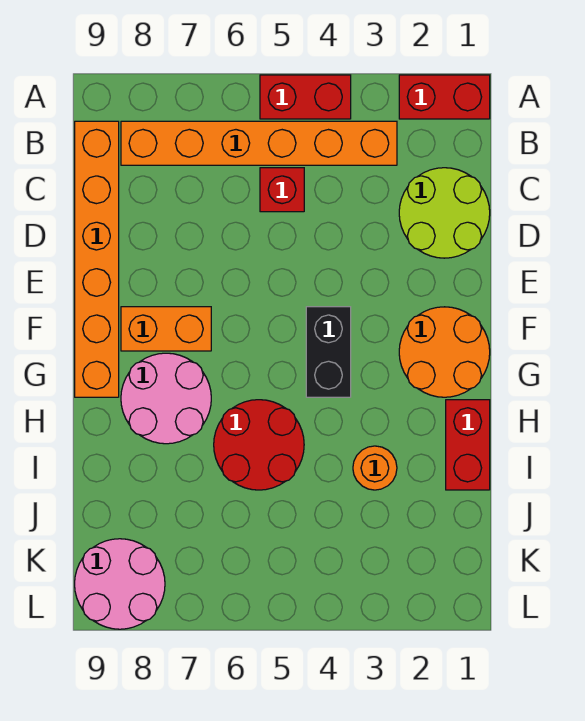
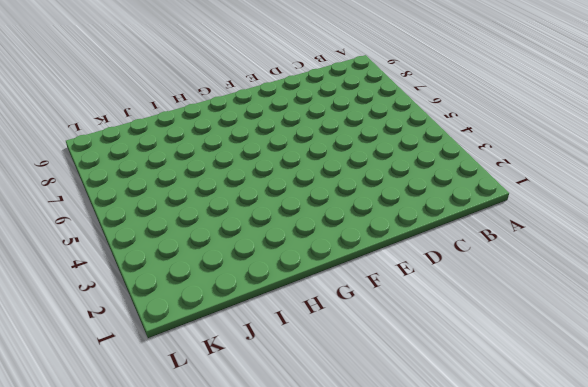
none -> red 1x2 brick [399,75,490,119]
none -> red 1x2 brick [260,75,351,119]
none -> orange 1x6 brick [121,121,397,165]

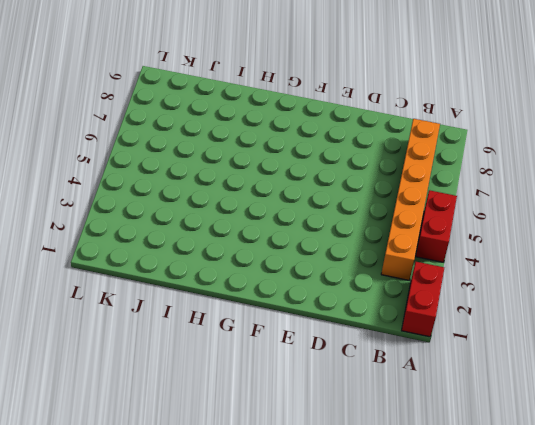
none -> orange 1x6 brick [75,121,119,397]
none -> lime 2x2 round brick [399,168,490,258]
none -> red 1x1 brick [260,168,304,212]

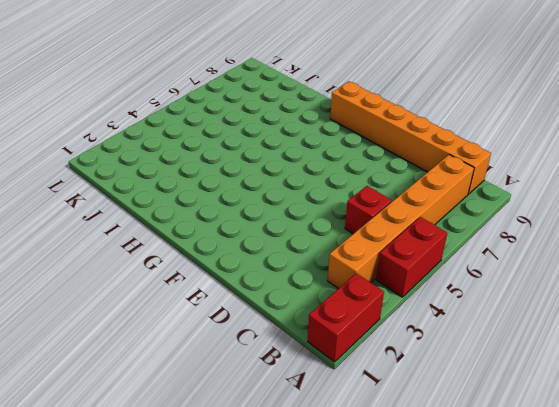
none -> lime 2x2 round brick [399,168,490,258]
none -> orange 2x2 round brick [399,307,490,397]
none -> black 1x2 brick [306,307,351,397]

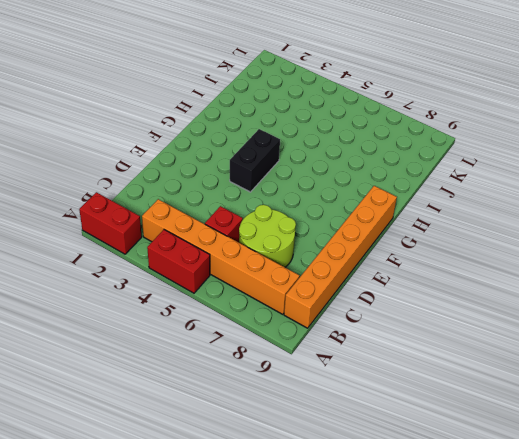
lime 2x2 round brick [239,205,296,267] -> lime 2x2 round brick moved to [399,168,490,258]
none -> orange 2x2 round brick [399,307,490,397]
none -> orange 1x2 brick [121,307,211,351]
none -> pink 2x2 round brick [121,353,211,444]

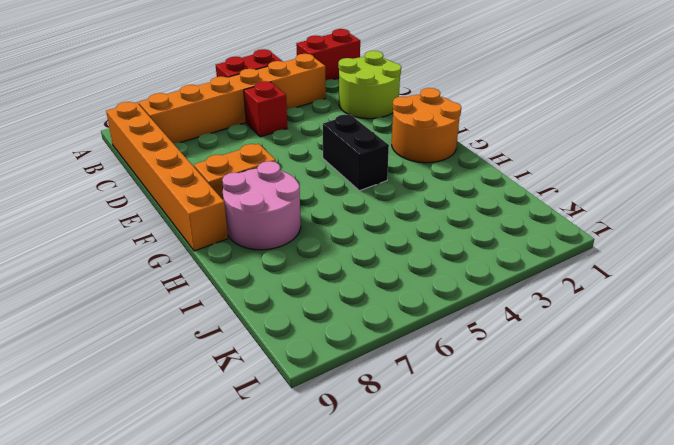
none -> red 1x2 brick [446,400,490,490]
none -> red 2x2 round brick [214,400,304,490]
none -> orange 1x1 round brick [353,446,397,490]

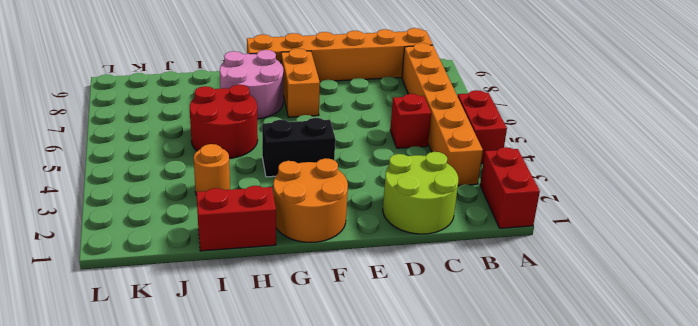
none -> pink 2x2 round brick [75,539,165,629]

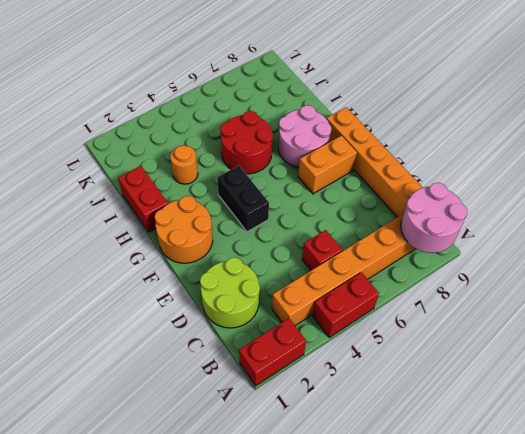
pink 2x2 round brick [401,183,467,253] -> pink 2x2 round brick moved to [75,539,165,629]

